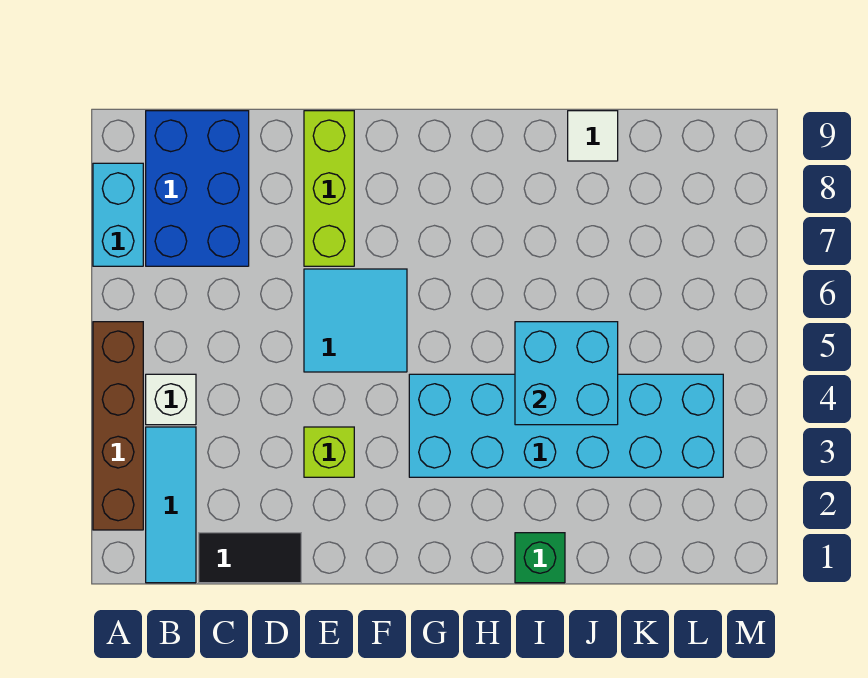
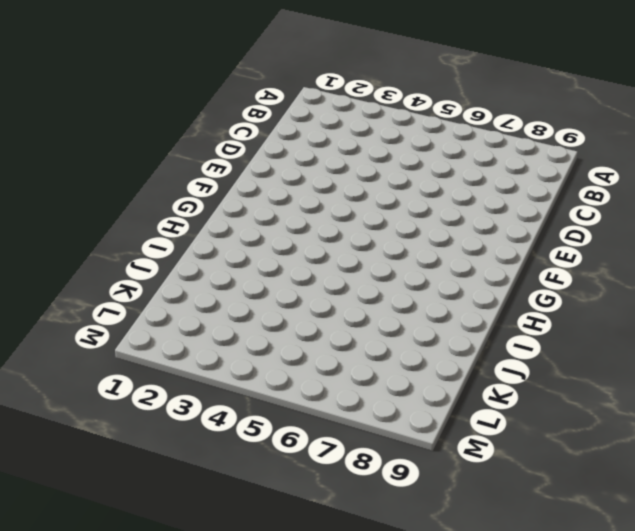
none -> brown 1x4 brick [93,322,143,530]
none -> cyan 1x2 brick [93,163,143,266]
none -> cyan 1x3 tile [146,427,196,583]

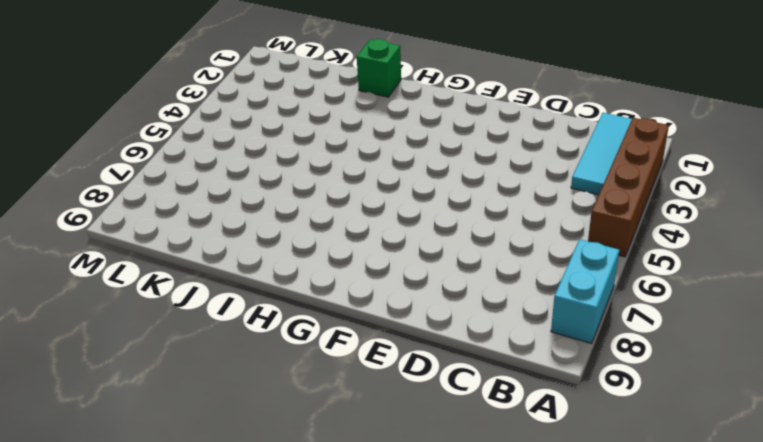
none -> white 1x1 brick [146,374,196,425]
none -> blue 2x3 brick [146,111,249,266]
none -> black 1x2 tile [199,533,301,583]

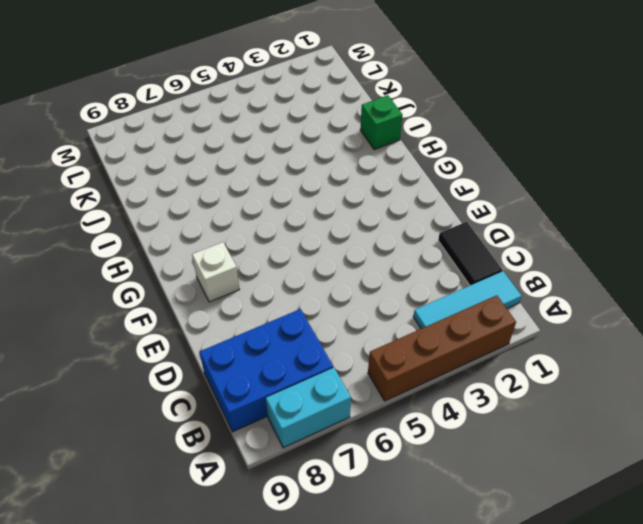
white 1x1 brick [192,242,240,302] -> white 1x1 brick moved to [146,374,196,425]
none -> lime 1x1 brick [304,427,354,477]
none -> cyan 2x2 tile [304,269,407,372]
none -> lime 1x3 brick [304,111,354,266]

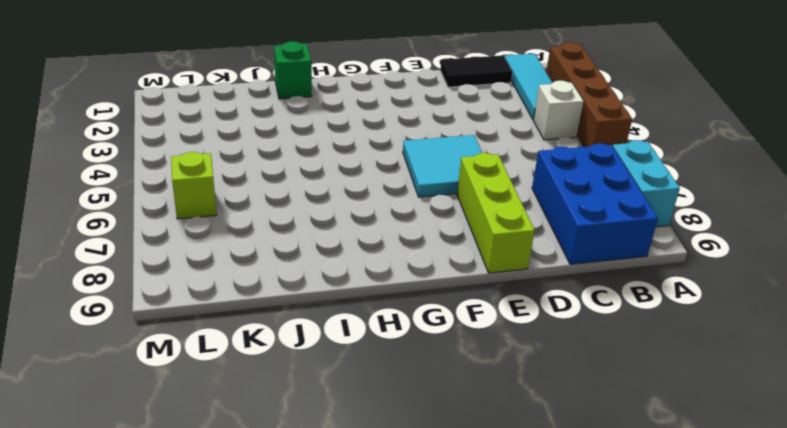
lime 1x1 brick [171,152,217,219] -> lime 1x1 brick moved to [304,427,354,477]
none -> cyan 2x6 brick [409,374,723,477]
none -> white 1x1 tile [568,111,618,161]
none -> cyan 2x2 brick [515,322,618,425]

